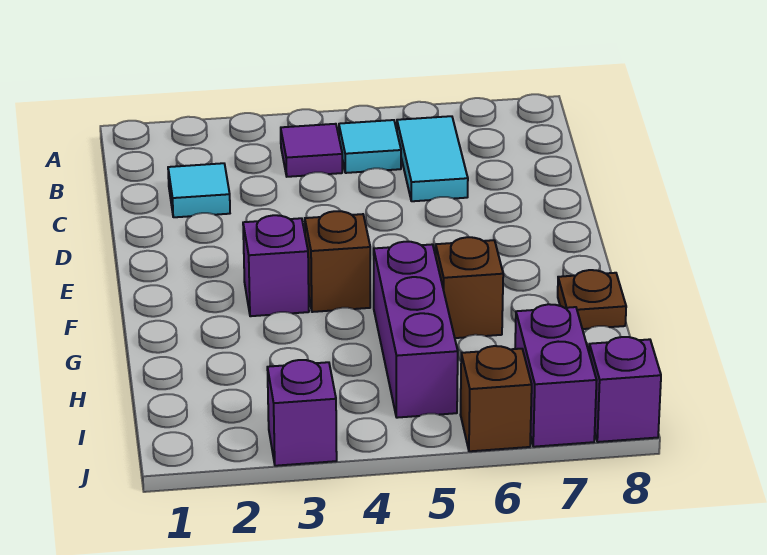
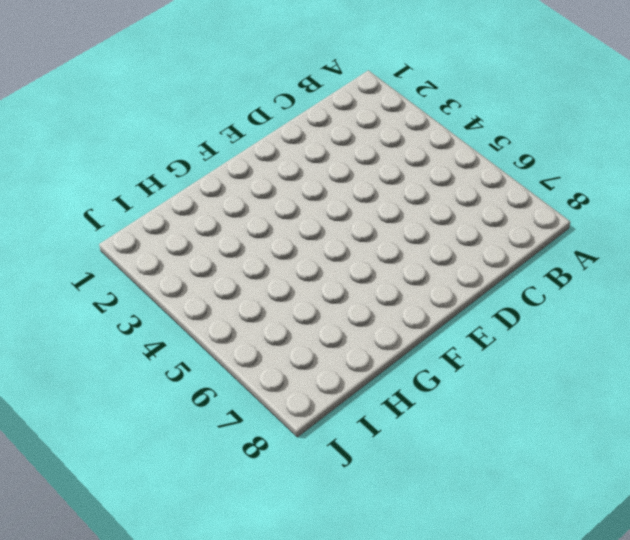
none -> purple 1x1 tile [281,124,342,177]
none -> cyan 1x1 tile [339,120,401,173]
none -> cyan 1x2 tile [397,116,468,201]

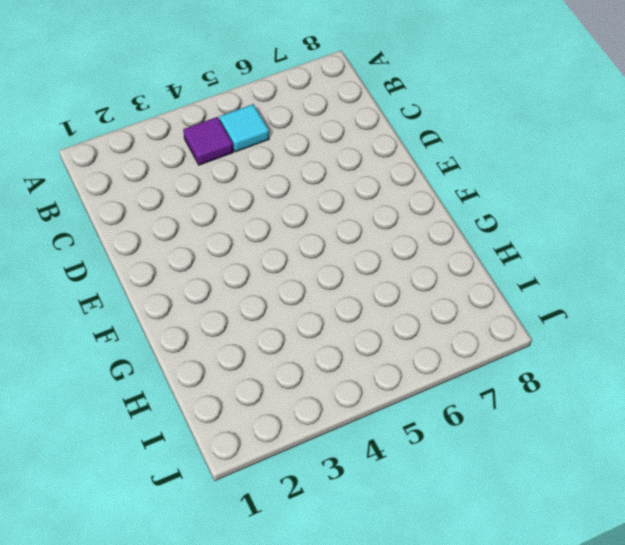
none -> cyan 1x2 tile [397,116,468,201]
none -> cyan 1x1 tile [168,163,230,217]
none -> purple 1x1 brick [243,215,309,316]

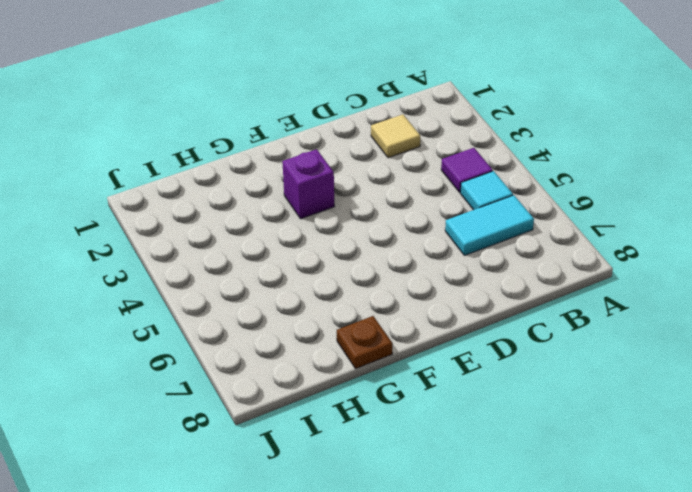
tan 1x1 tile [371,114,420,158] -> cyan 1x1 tile [168,163,230,217]
none -> brown 1x1 brick [305,211,370,312]
none -> purple 1x3 brick [374,242,458,418]
none -> brown 1x1 brick [436,237,503,338]

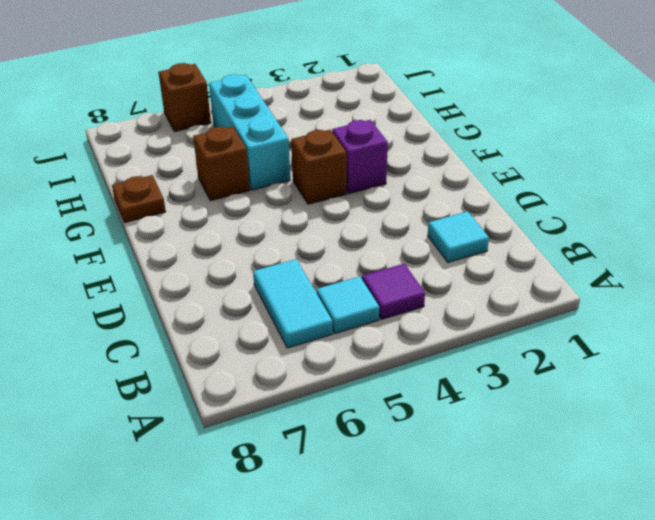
cyan 1x3 brick [209,74,290,190] -> purple 1x3 brick [374,242,458,418]
none -> purple 1x2 brick [515,304,597,447]
none -> purple 1x1 brick [267,360,337,466]
none -> purple 1x1 brick [589,337,661,442]

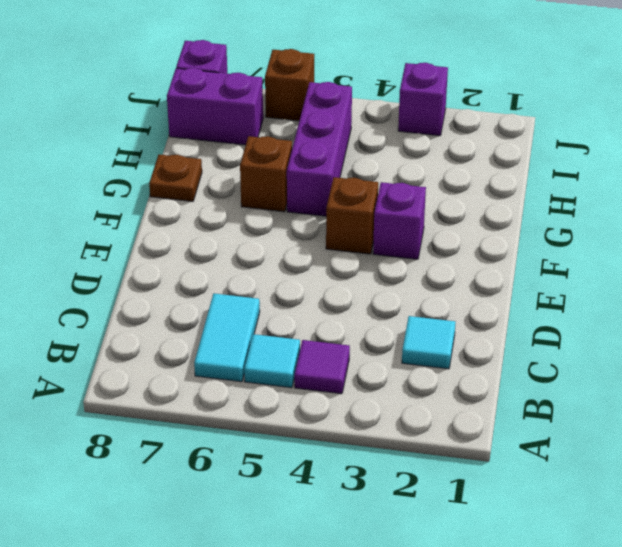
purple 1x2 brick [167,68,263,145] -> purple 1x2 brick turned to [515,304,597,447]

